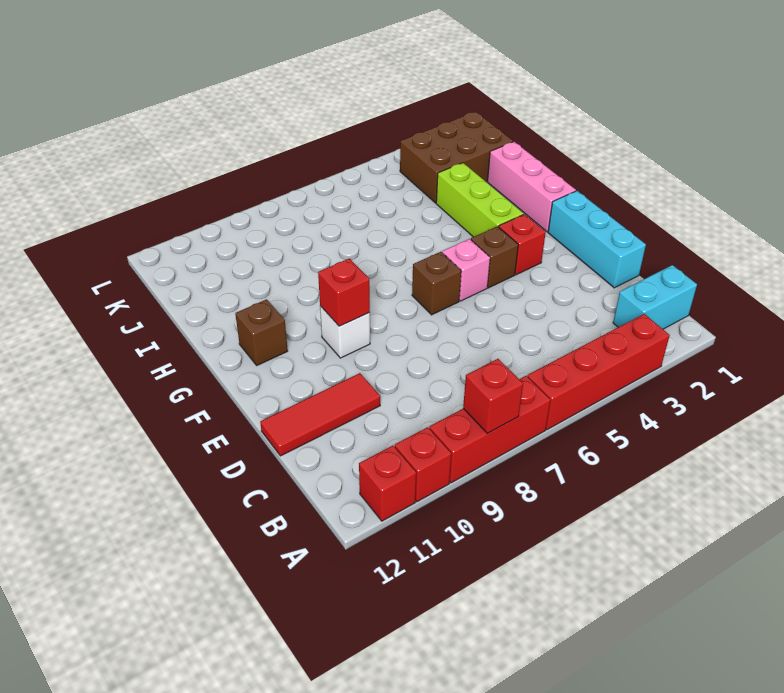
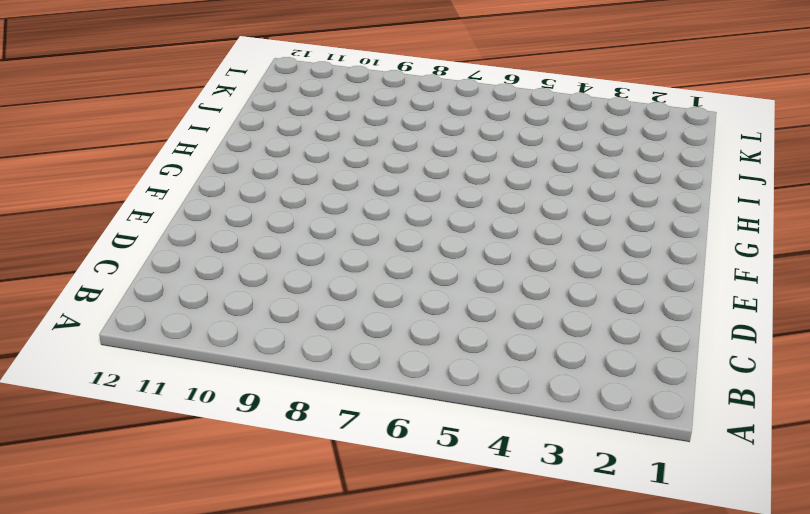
none -> red 1x4 brick [527,314,670,430]
none -> red 1x3 brick [429,376,550,483]
none -> red 1x1 brick [395,427,451,502]

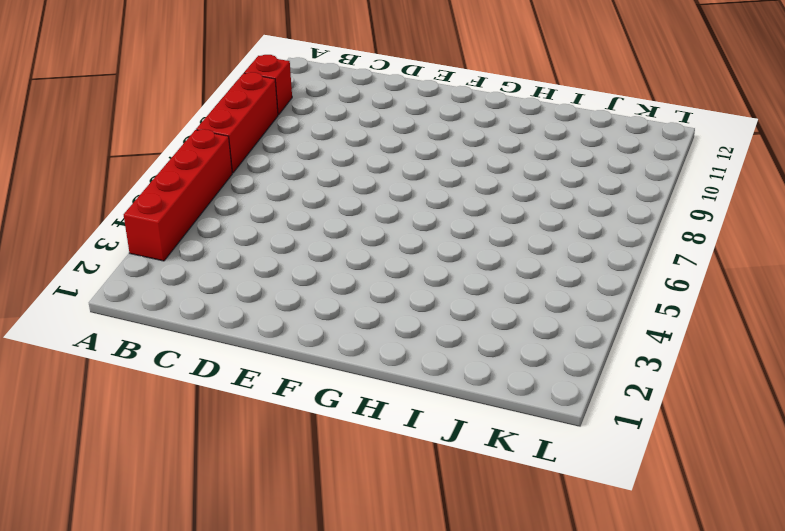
none -> red 1x1 brick [359,446,416,521]
none -> cyan 1x2 brick [613,265,697,329]
none -> cyan 1x3 brick [548,191,646,288]

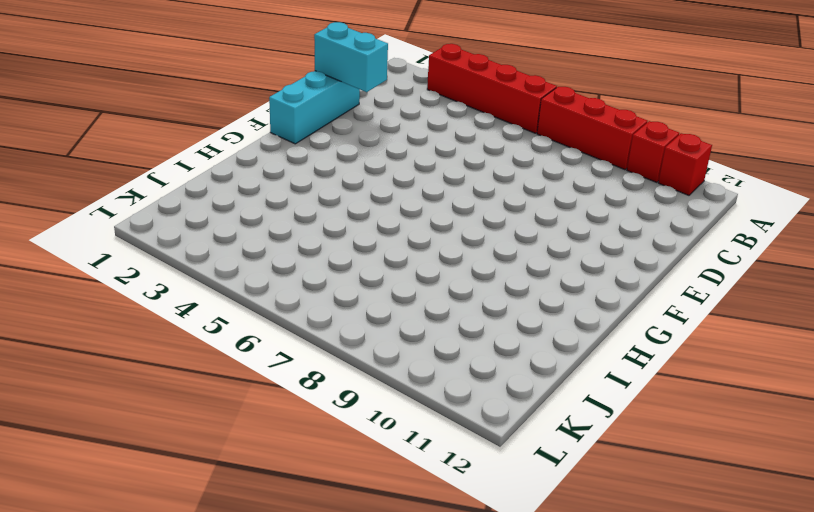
cyan 1x2 brick [314,22,388,92] -> cyan 1x2 brick moved to [613,265,697,329]
none -> red 1x3 tile [260,373,380,456]
none -> red 1x1 brick [499,214,546,275]
none -> brown 1x1 brick [471,226,518,288]

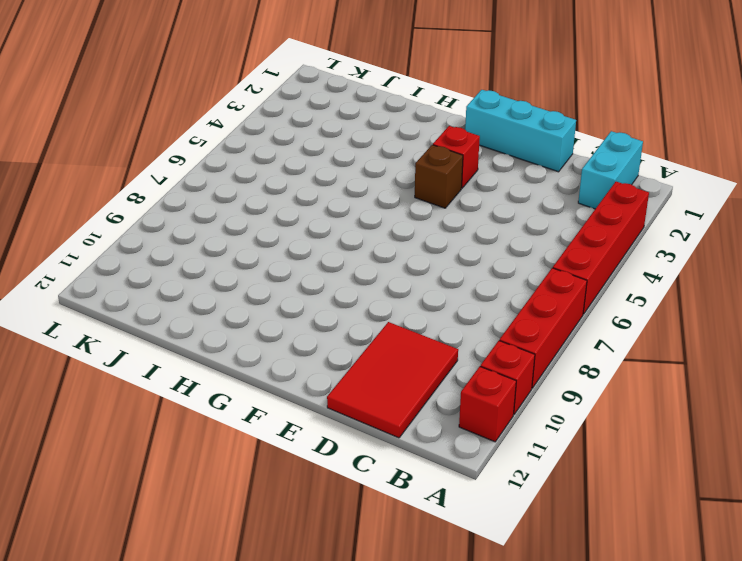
red 2x3 tile [327,322,458,438] -> red 1x3 tile [260,373,380,456]
none -> pink 1x1 brick [442,239,490,301]
none -> brown 1x1 brick [412,252,461,315]
none -> white 1x1 brick [320,306,370,358]

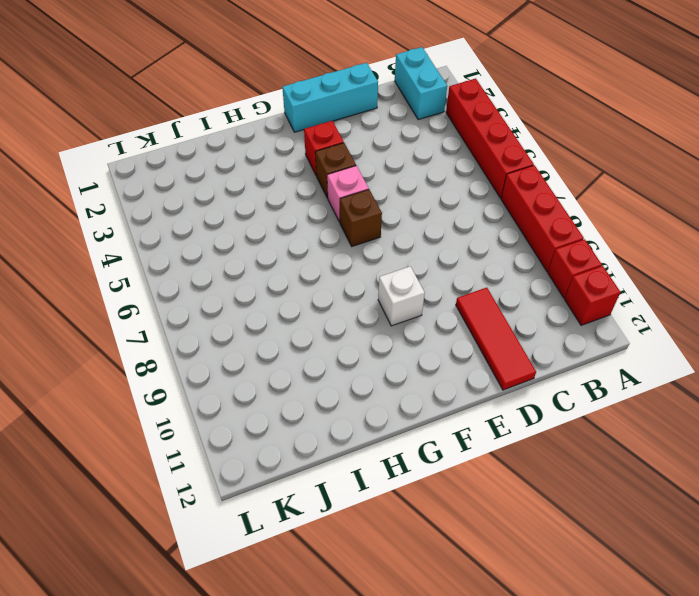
none -> pink 1x3 brick [487,142,576,232]
none -> lime 1x3 brick [436,163,524,237]
none -> brown 1x1 brick [235,299,288,365]

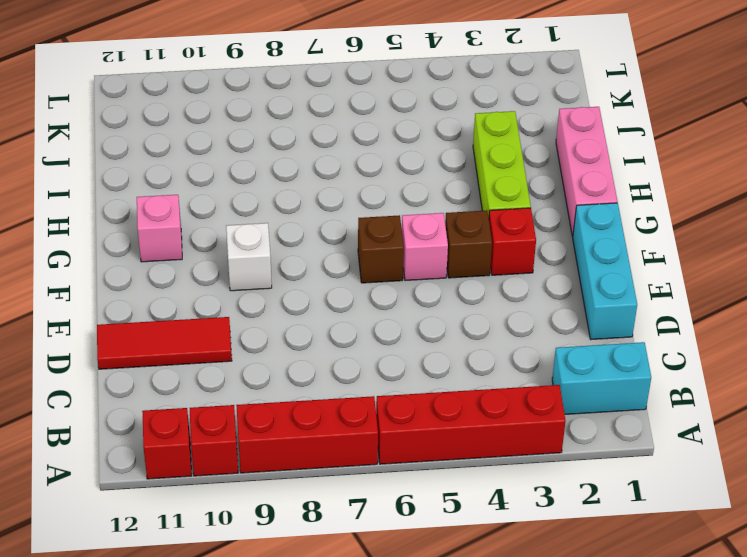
pink 1x1 brick [137,195,182,262] -> brown 1x1 brick [235,299,288,365]
none -> brown 2x3 brick [400,112,513,203]
none -> red 1x1 brick [463,359,523,433]
none -> red 1x1 brick [318,258,370,326]

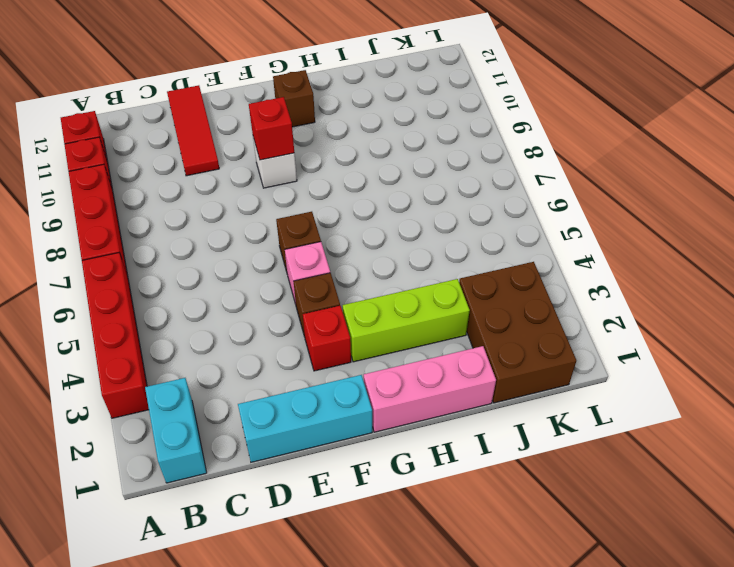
none -> red 1x1 brick [463,359,523,433]

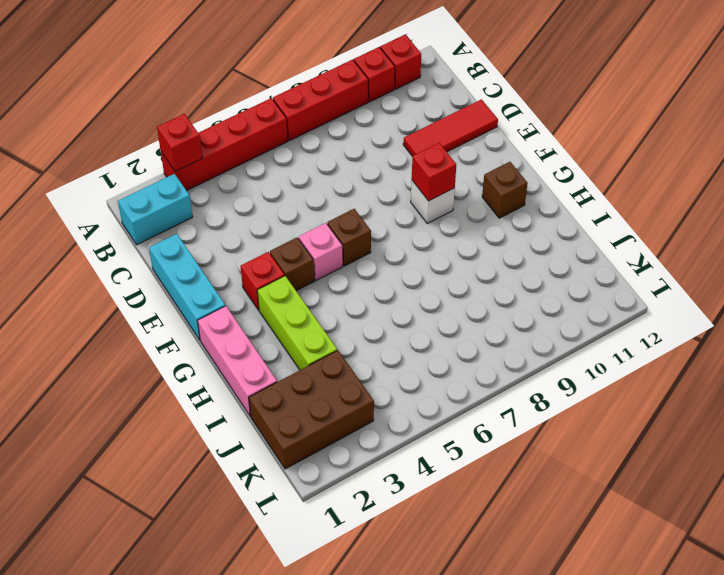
red 1x1 brick [157,114,202,171] -> red 1x1 brick moved to [463,359,523,433]

